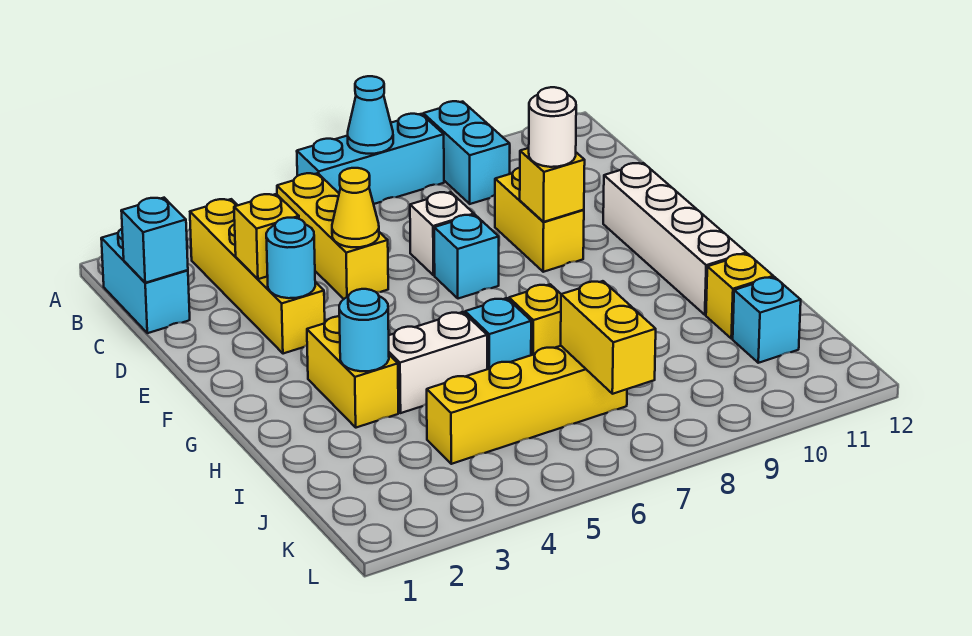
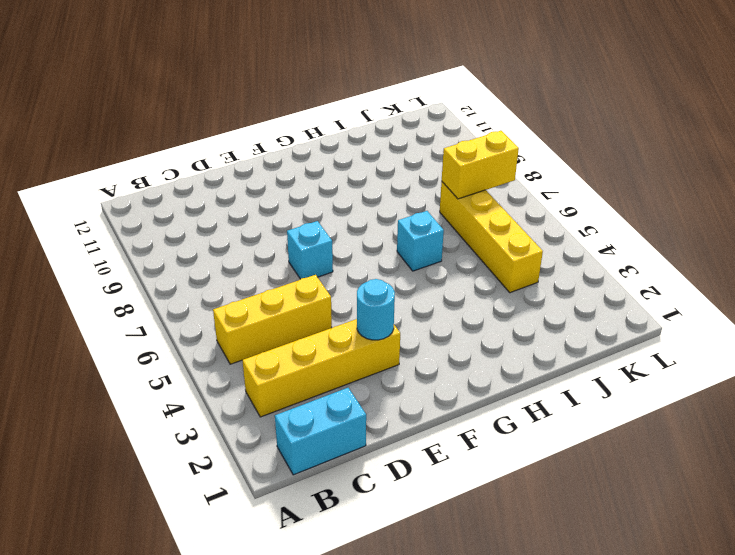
none -> cyan 1x3 brick [297,114,444,204]
none -> cyan 1x2 brick [423,101,510,204]
none -> white 1x1 brick [410,192,474,275]

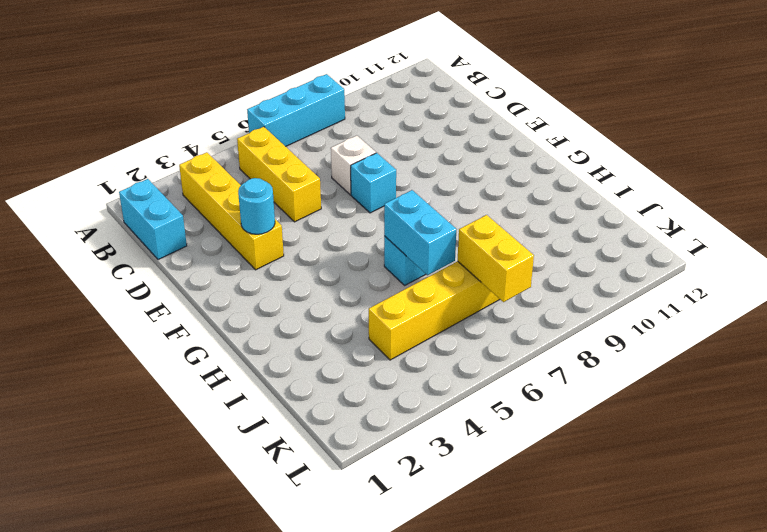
cyan 1x2 brick [384,190,456,275] -> cyan 1x2 brick moved to [423,101,510,204]
none -> yellow 1x2 brick [495,168,584,272]
none -> white 1x4 brick [603,163,746,315]
none -> yellow 1x2 brick [307,316,398,428]

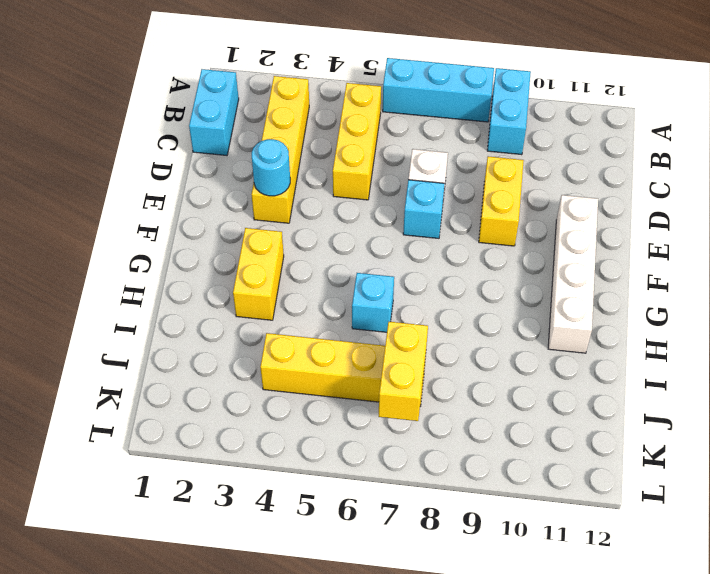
none -> white 1x2 brick [389,312,487,413]
none -> yellow 1x1 brick [509,284,561,355]
none -> yellow 1x1 brick [706,254,773,339]

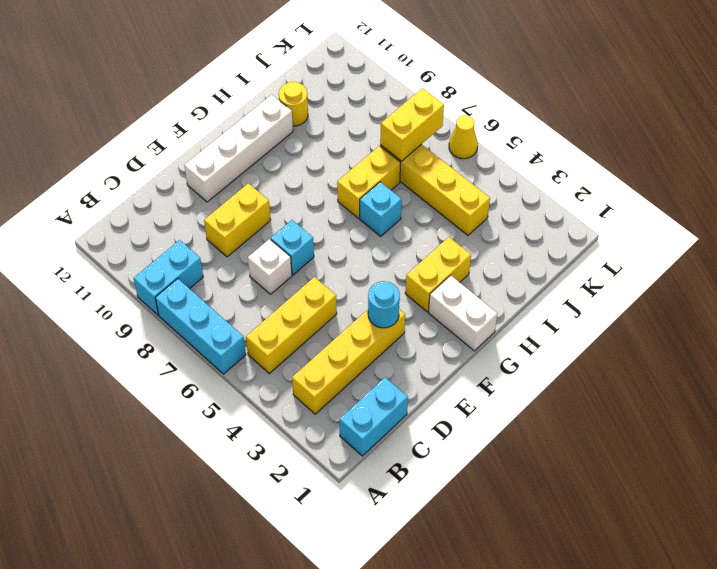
white 1x2 brick [429,275,497,351] -> white 1x2 brick moved to [389,312,487,413]
yellow 1x2 brick [337,146,401,218] -> yellow 1x1 brick [509,284,561,355]
yellow 1x1 round brick [279,82,308,126] -> yellow 1x1 brick [706,254,773,339]
yellow 1x1 cone [449,115,478,159] -> yellow 1x1 cone moved to [332,168,379,247]
none -> cyan 1x1 brick [733,277,801,363]
none -> cyan 1x1 cone [348,76,393,154]
none -> cyan 1x1 brick [121,198,188,283]

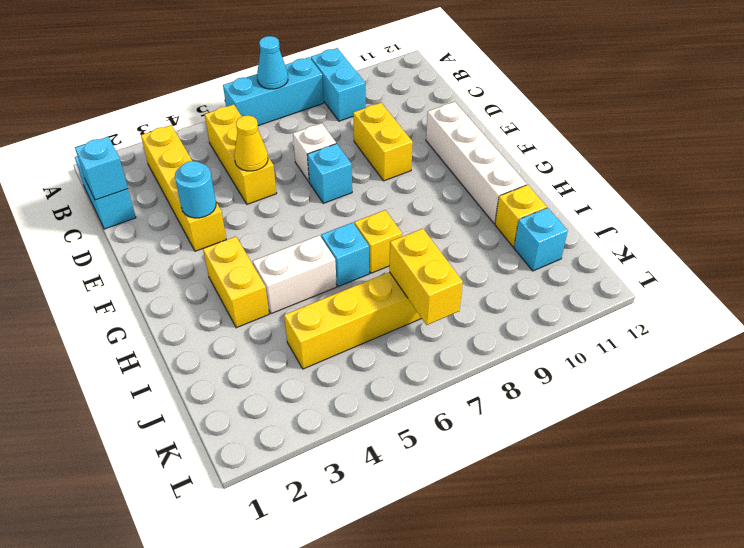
none -> yellow 1x1 brick [234,194,299,279]
none -> yellow 1x1 brick [520,148,585,222]
none -> cyan 1x1 round brick [339,289,389,371]

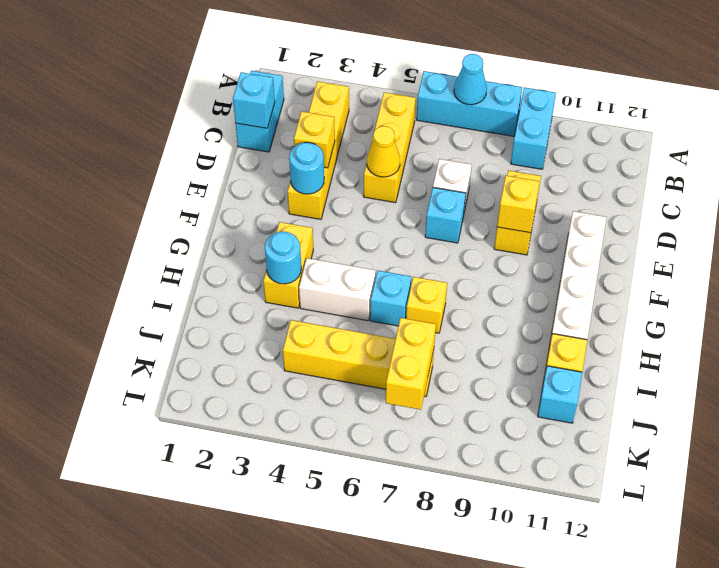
none -> white 1x1 round brick [529,87,576,167]

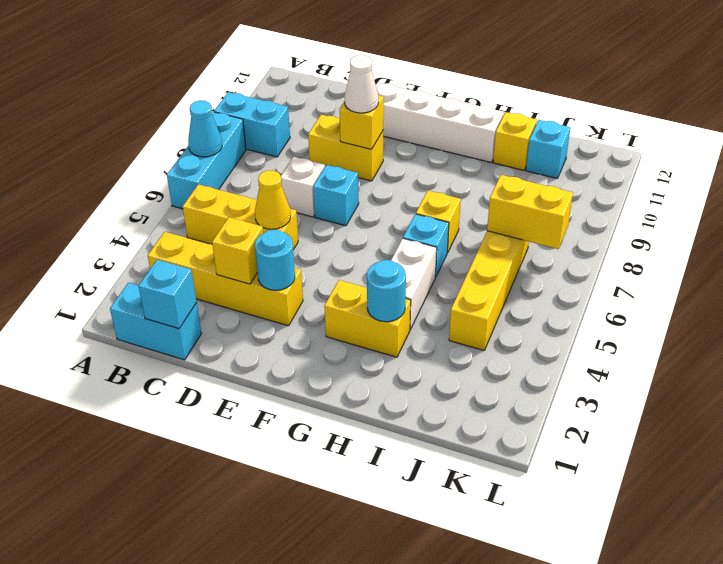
white 1x1 cone [344,55,379,113] -> white 1x1 round brick [529,87,576,167]

